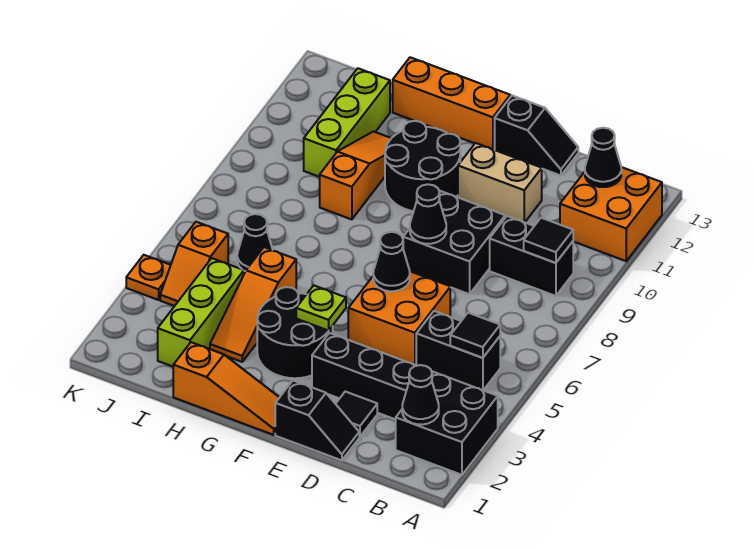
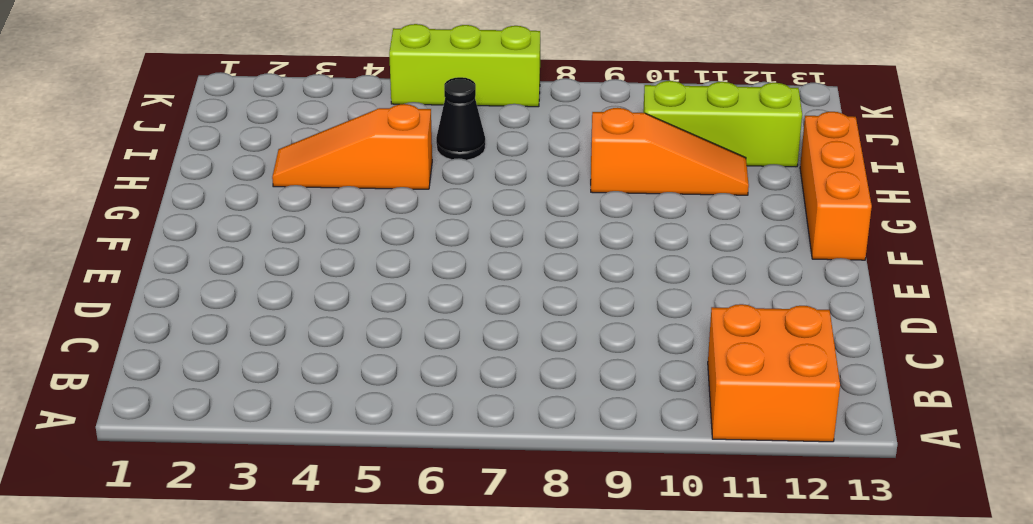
lime 1x3 brick [389,24,540,107] -> lime 1x3 brick moved to [158,258,244,367]
none -> black 2x2 brick [396,371,498,475]
none -> black 1x2 brick [416,311,500,390]
none -> black 1x2 brick [490,216,573,296]

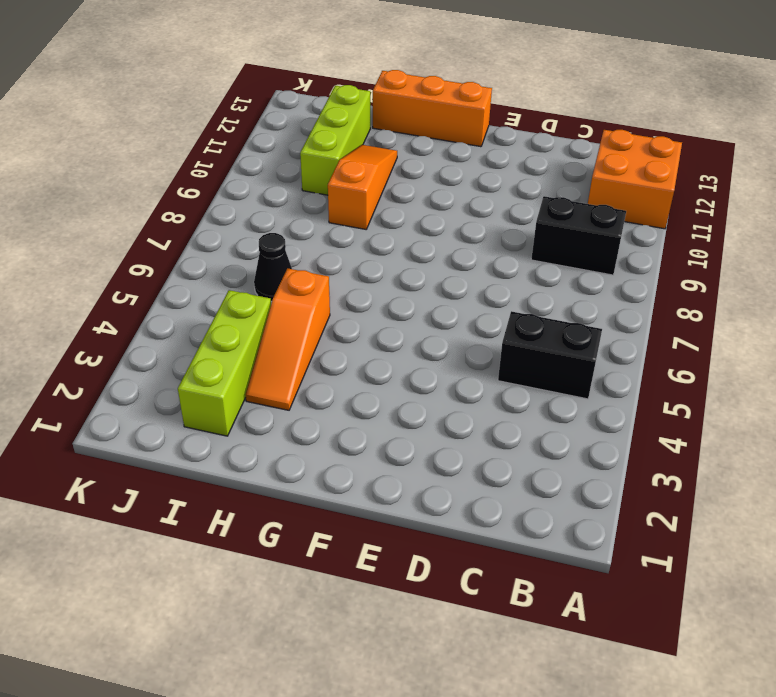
none -> black 2x2 brick [396,371,498,475]
none -> black 1x3 brick [312,333,417,420]
none -> black 1x2 slope [275,381,359,460]

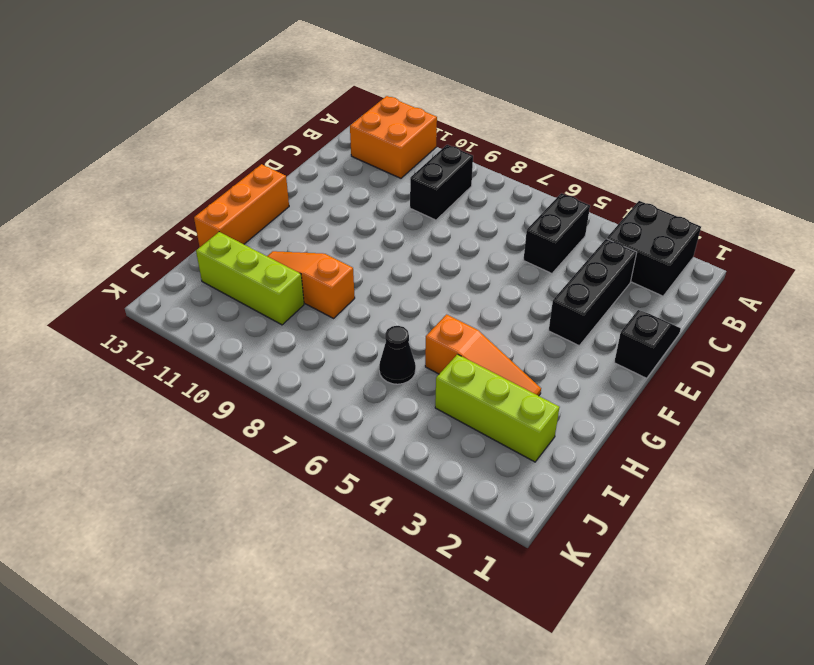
none -> black 1x1 tile [336,392,377,437]
none -> orange 2x2 brick [348,271,450,365]
none -> black 2x2 brick [403,191,505,294]

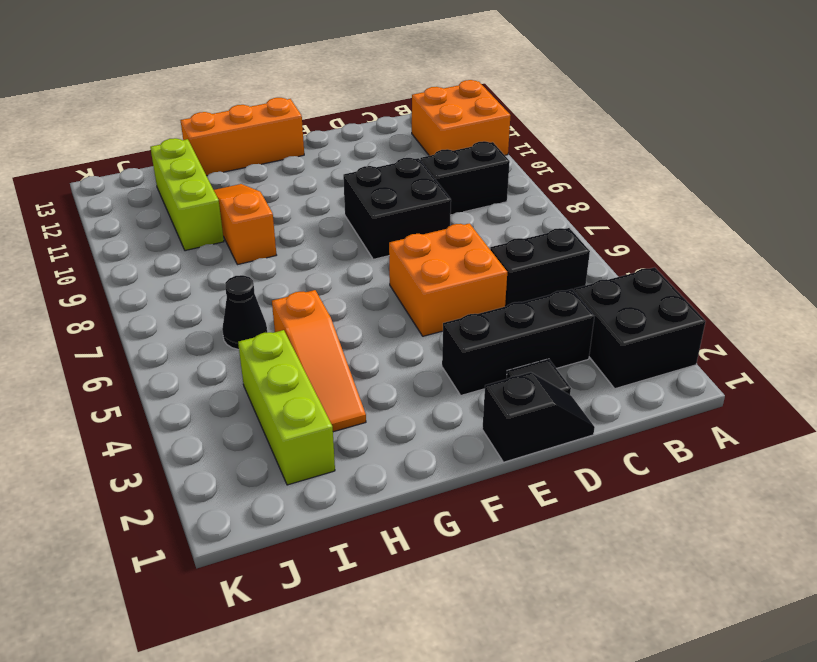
none -> tan 1x2 brick [458,143,542,222]
none -> black 1x2 slope [495,96,578,176]
none -> orange 1x3 slope [173,342,280,435]

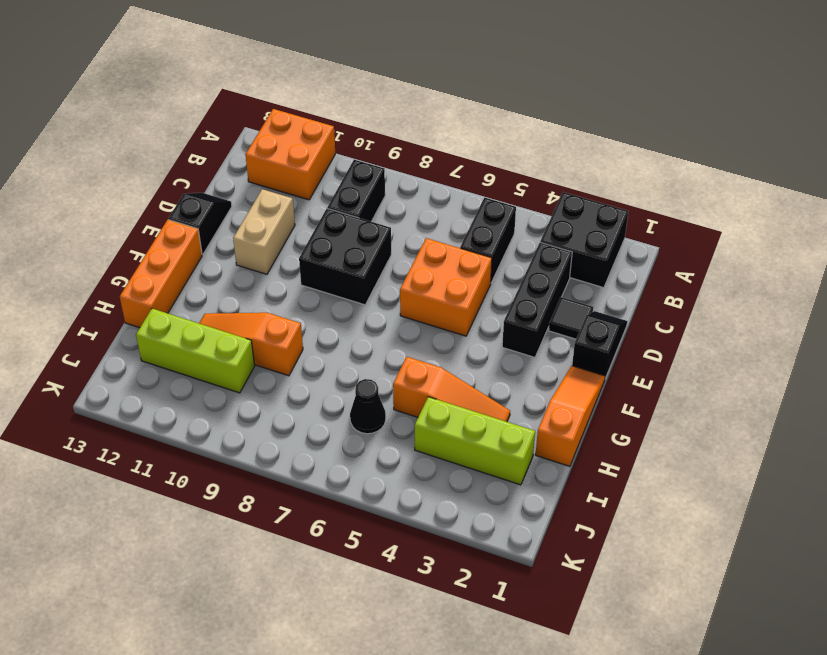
none -> black 2x2 round brick [257,287,333,378]
none -> black 2x2 round brick [385,121,460,211]
none -> orange 1x2 slope [160,222,228,306]

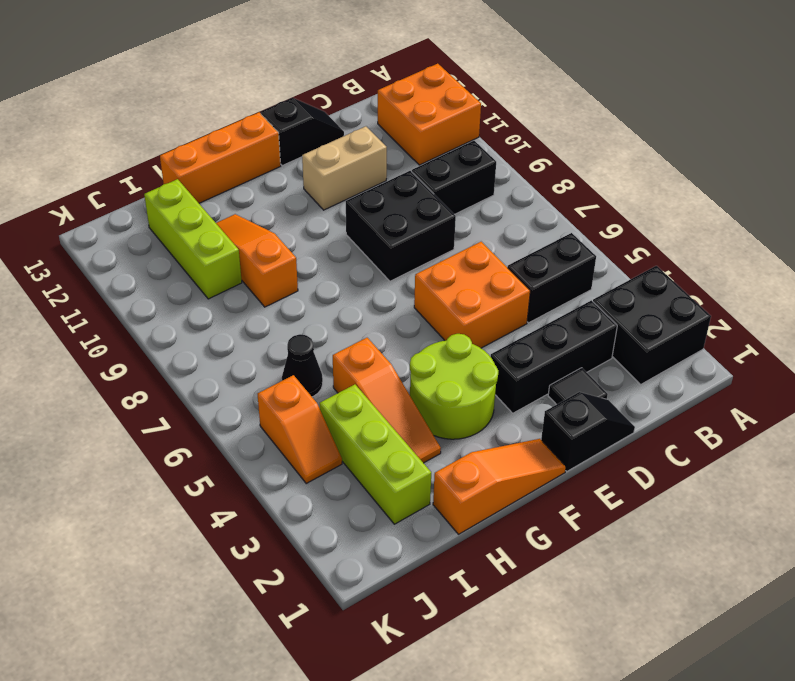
lime 2x2 round brick [410,334,498,439] -> black 2x2 round brick [257,287,333,378]
none -> black 2x2 round brick [385,121,460,211]
none -> orange 1x1 plate [126,255,171,300]
none -> black 1x1 cone [402,365,439,425]

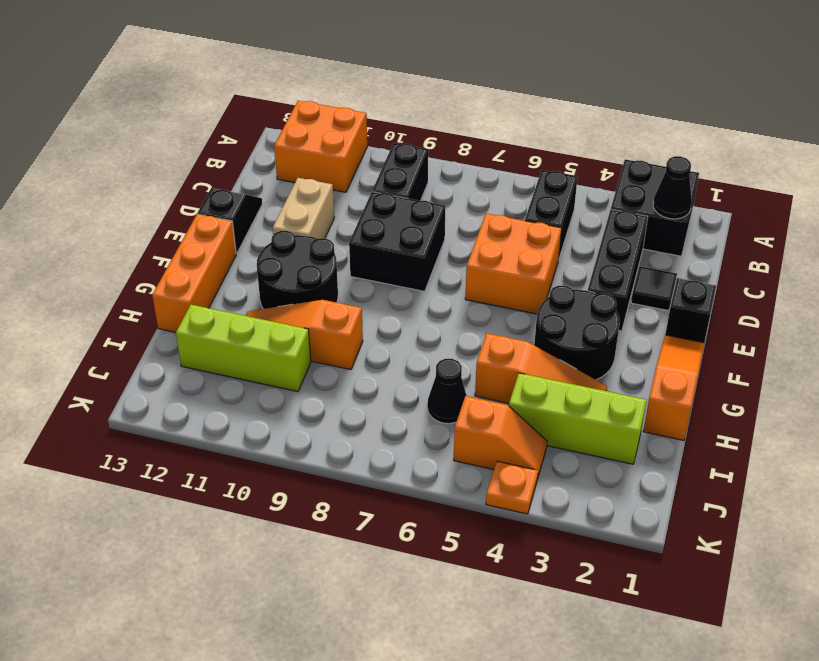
none -> black 1x1 tile [450,313,500,358]
none -> black 1x1 tile [524,218,573,263]
none -> black 1x1 cone [585,128,621,187]

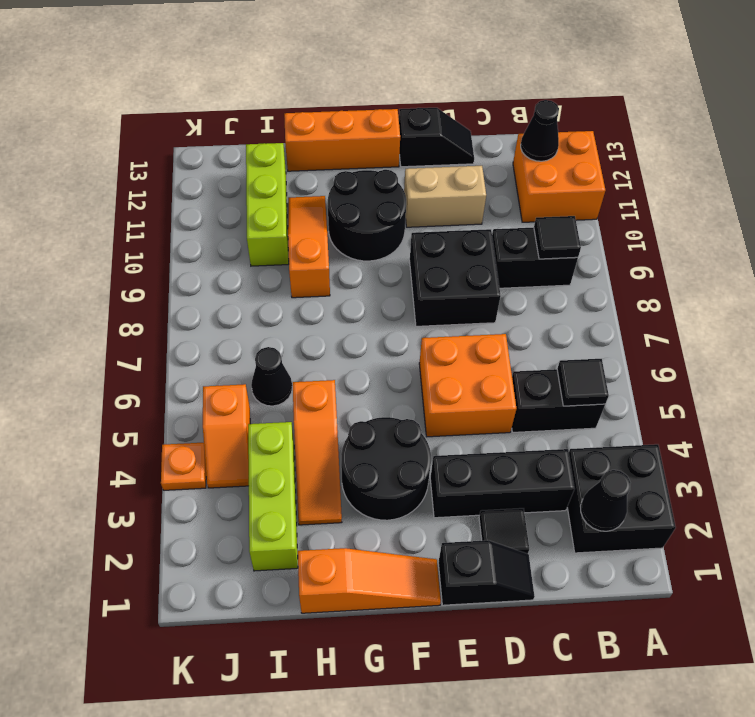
none -> black 1x1 cone [373,232,410,291]
none -> black 1x1 cone [410,184,446,244]
none -> lime 1x1 plate [296,285,346,331]

